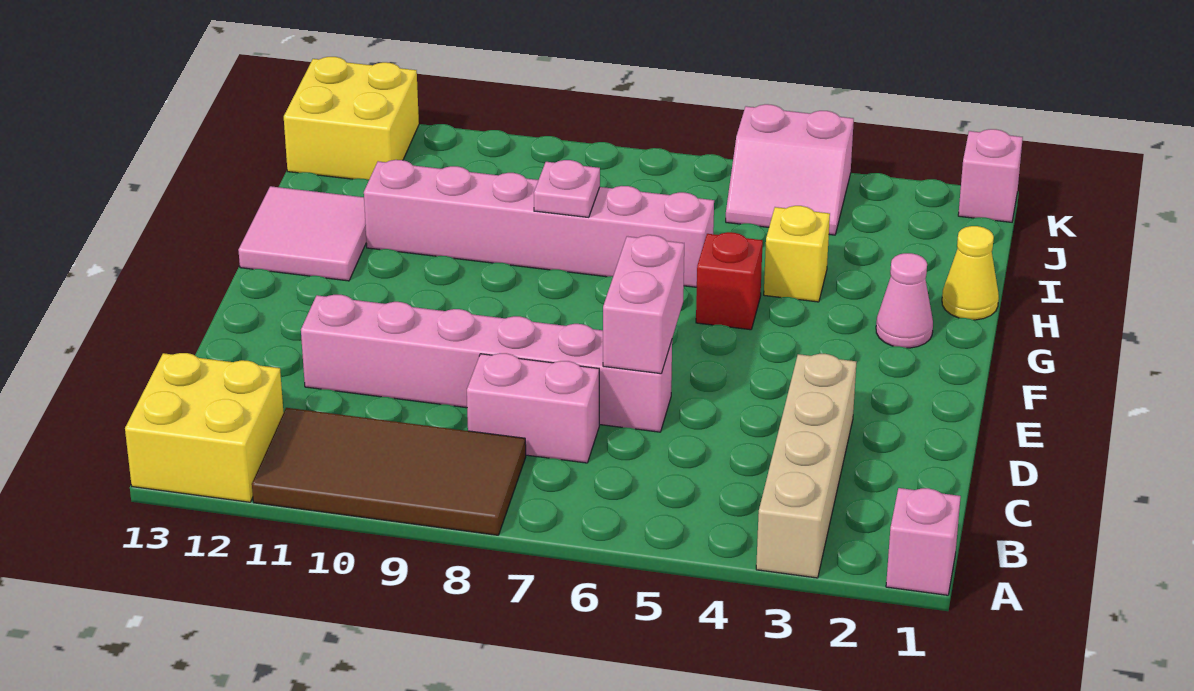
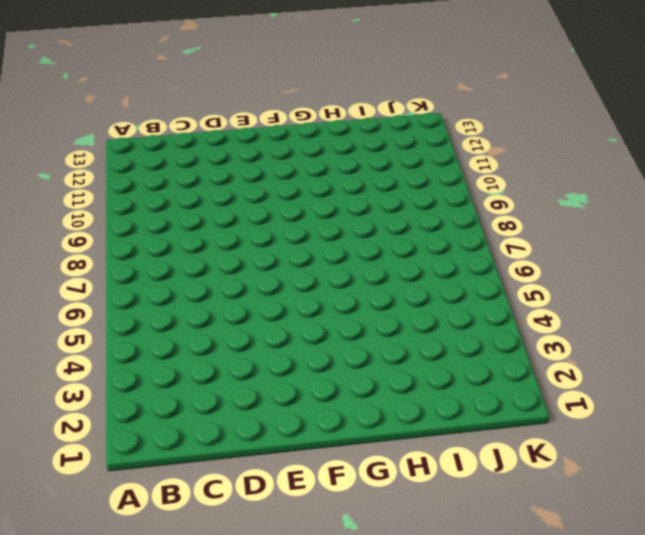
none -> pink 1x1 brick [886,488,961,595]
none -> tan 1x4 brick [756,354,856,578]
none -> brown 2x4 tile [252,408,526,535]

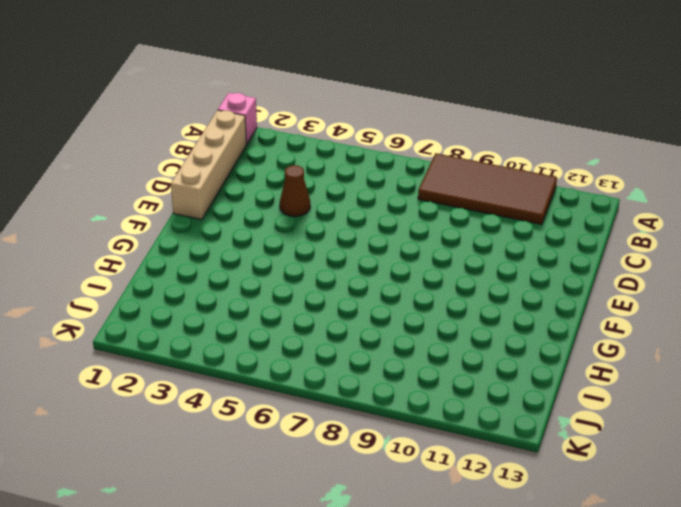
tan 1x4 brick [171,110,246,220] -> tan 1x4 brick moved to [756,354,856,578]
brown 1x1 cone [280,165,310,217] -> none
none -> yellow 2x2 brick [125,353,284,502]
none -> pink 1x2 brick [467,353,599,463]
none -> pink 1x6 brick [301,295,672,432]

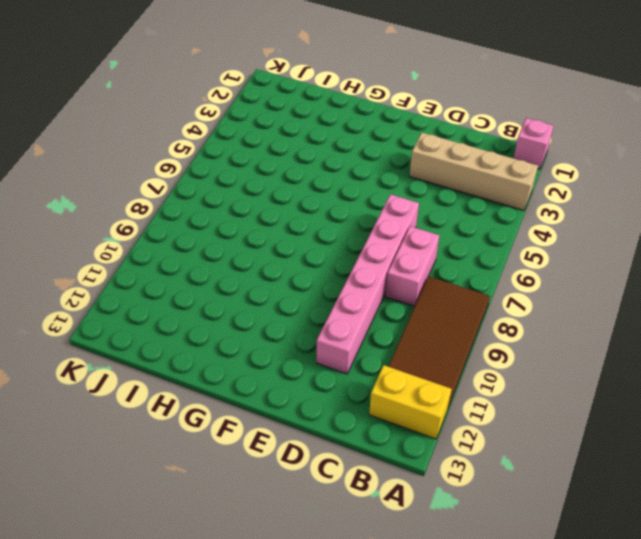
yellow 1x2 brick [369,365,451,439] -> yellow 2x2 brick [125,353,284,502]
none -> pink 1x1 cone [876,253,933,348]
none -> red 1x1 brick [696,232,763,330]
none -> pink 2x2 tile [238,186,366,281]

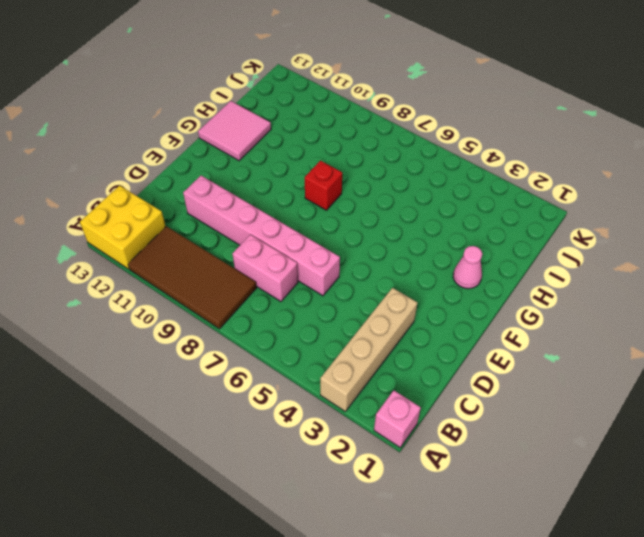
red 1x1 brick [305,161,342,210] -> red 1x1 brick moved to [696,232,763,330]
none -> yellow 1x1 cone [942,226,999,320]
none -> yellow 1x1 brick [764,206,830,302]
none -> pink 1x6 brick [364,160,714,287]

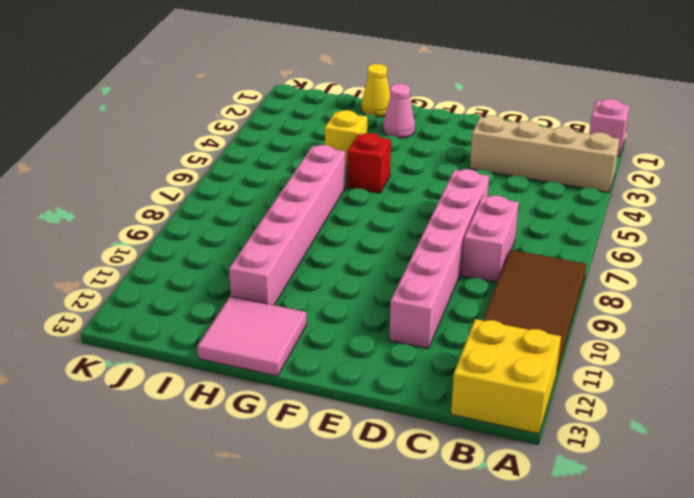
none -> pink 2x2 slope [726,104,854,235]
none -> yellow 2x2 brick [284,57,419,180]
none -> pink 1x1 brick [958,129,1023,222]

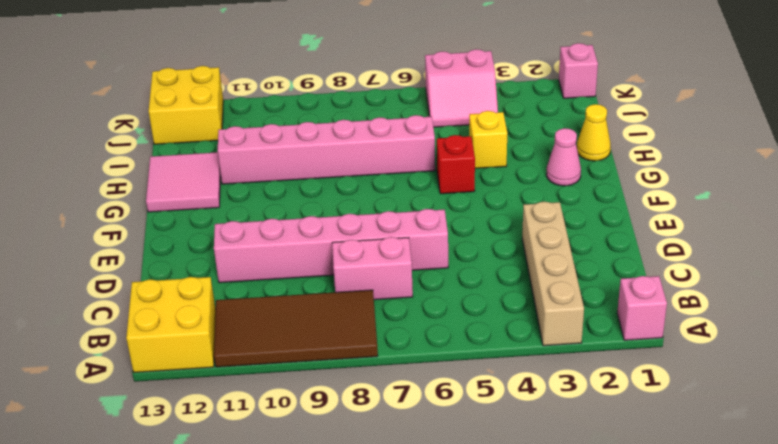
none -> pink 1x2 brick [603,235,684,374]
none -> pink 1x1 plate [534,160,600,217]

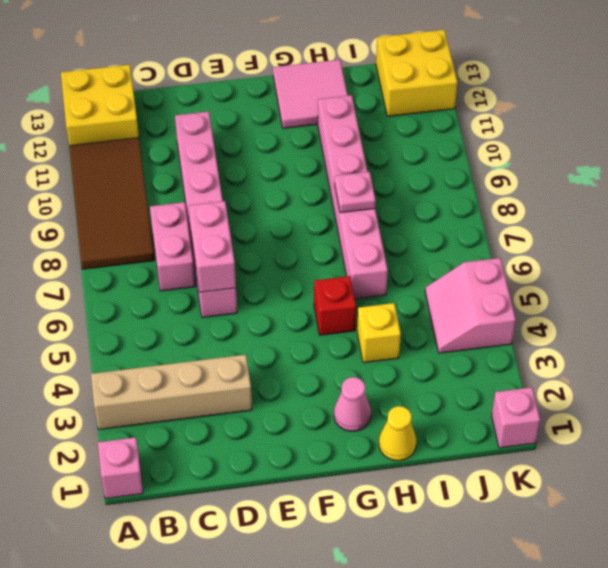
pink 1x2 brick [189,201,236,292] -> pink 1x2 brick turned to [603,235,684,374]

